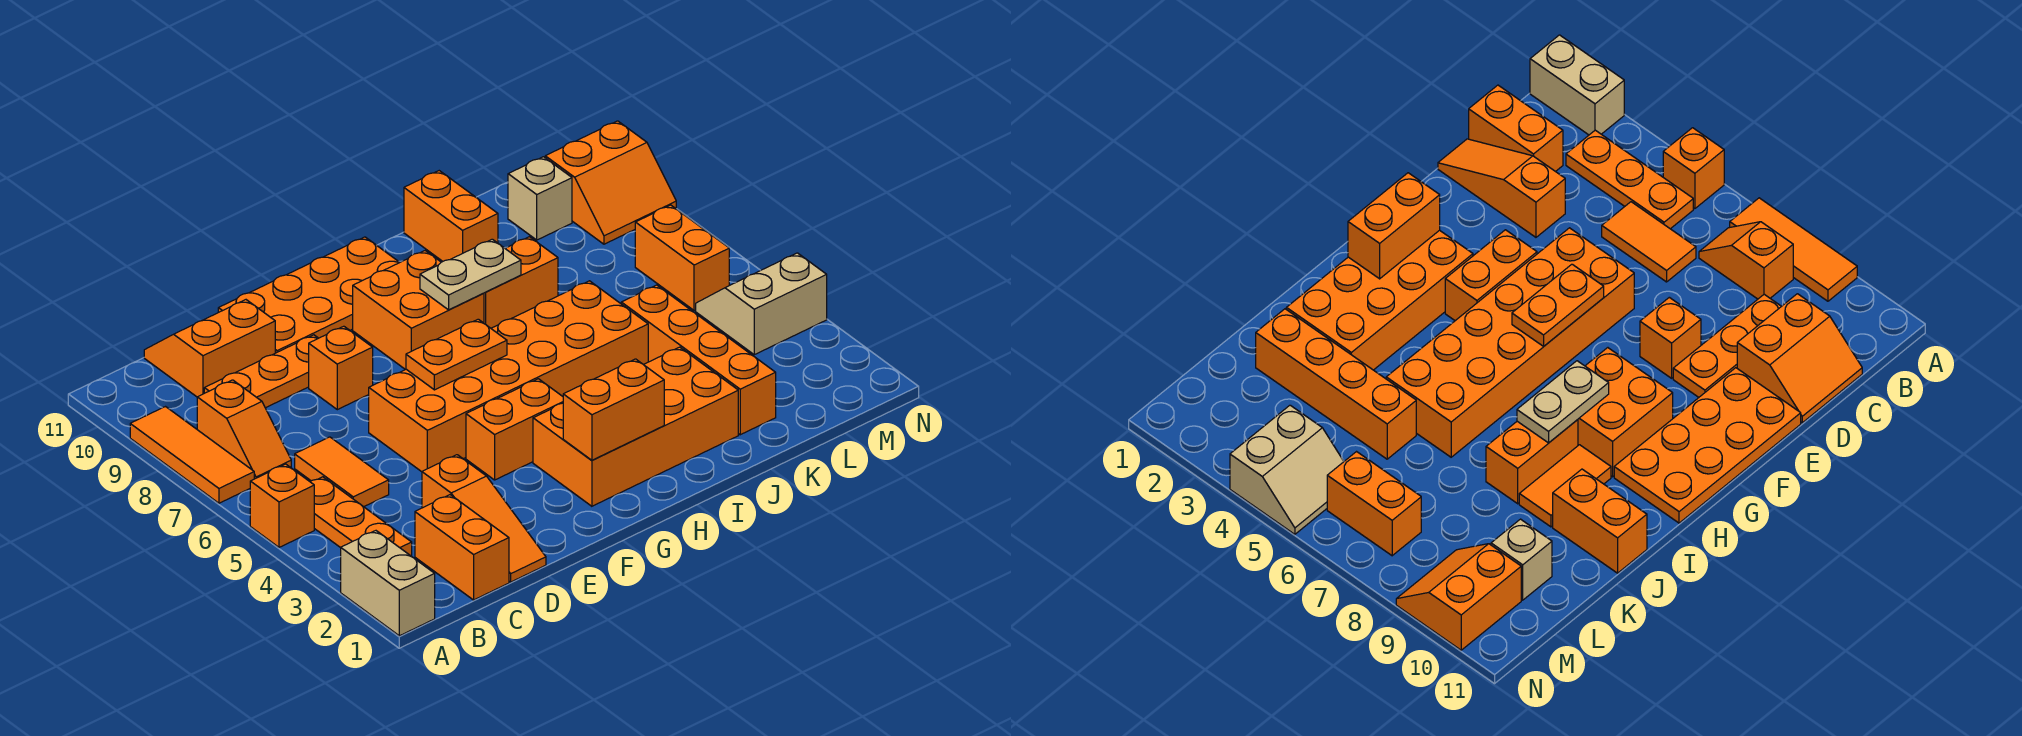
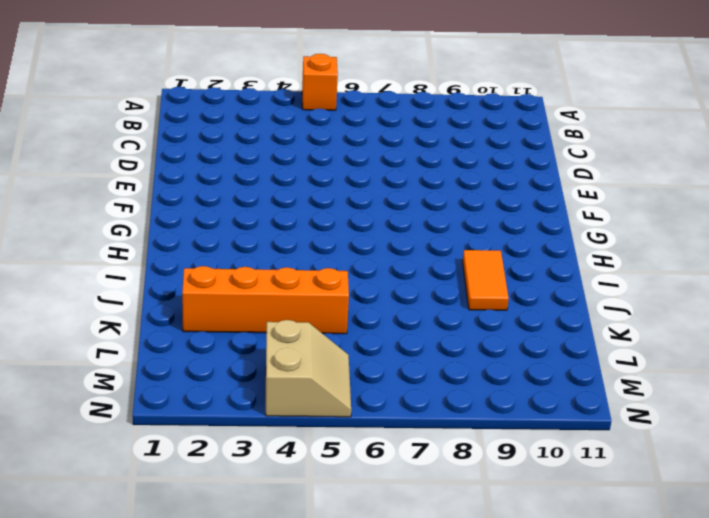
none -> tan 1x2 brick [341,531,435,636]
none -> orange 1x3 tile [130,407,254,503]
none -> orange 1x3 plate [310,477,412,556]

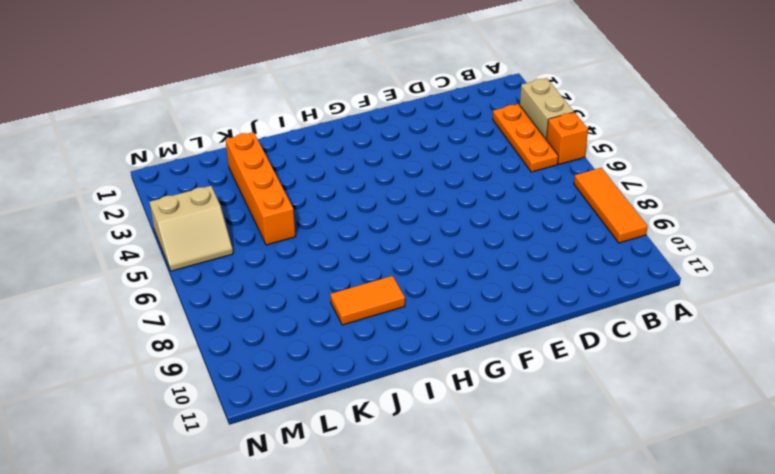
tan 1x2 brick [520,78,574,139] -> tan 1x2 brick moved to [341,531,435,636]
none -> orange 1x2 slope [197,380,291,479]
none -> orange 1x2 brick [415,495,509,600]
none -> orange 1x2 tile [295,437,389,507]

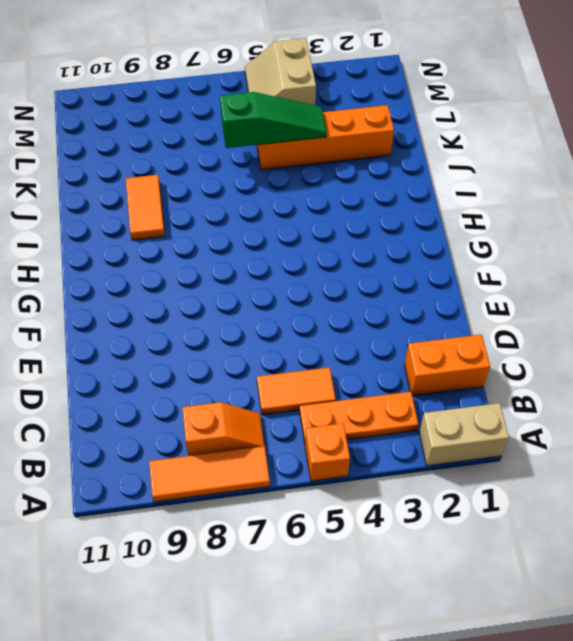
green 1x3 slope [220,92,327,148] -> none
none -> orange 1x3 plate [204,335,318,408]
none -> orange 2x2 slope [144,300,275,397]
none -> orange 1x3 slope [422,455,546,582]

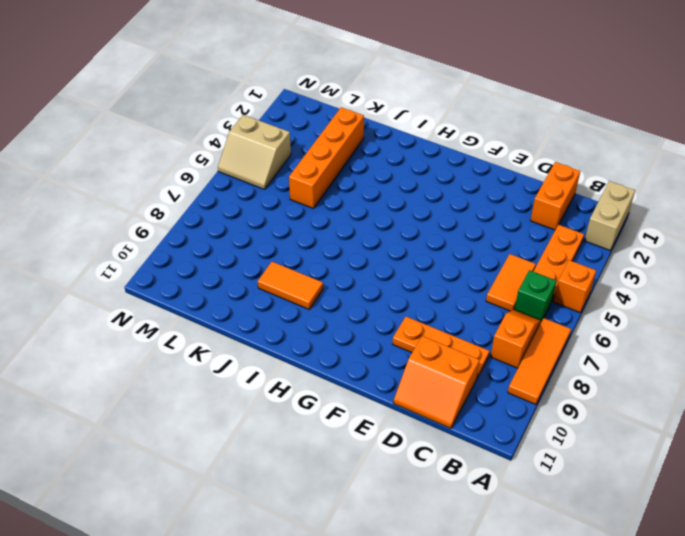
green 1x1 brick [515,270,556,322] -> none
none -> orange 1x3 slope [422,455,546,582]
none -> orange 2x6 brick [369,281,648,472]
none -> orange 1x1 brick [309,326,373,410]

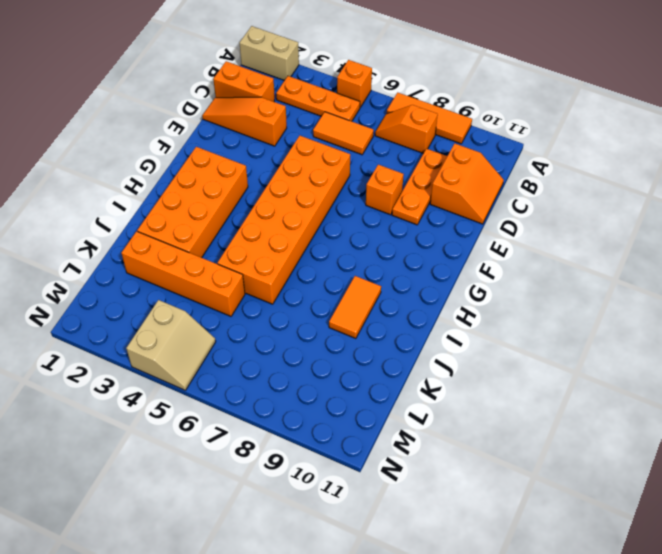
none -> orange 2x4 plate [218,237,400,353]
none -> orange 1x2 brick [466,379,563,480]
none -> orange 2x2 brick [353,251,484,370]

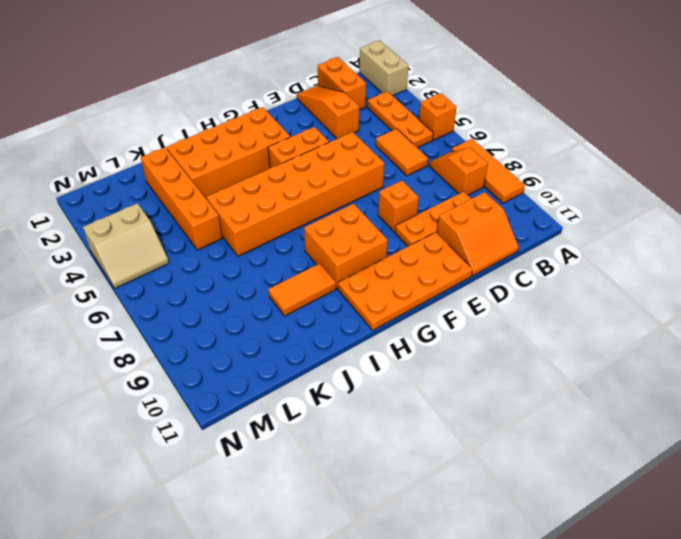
none -> orange 1x2 brick [484,237,558,328]
none -> orange 1x2 brick [404,171,498,261]
none -> tan 1x1 brick [508,157,572,240]

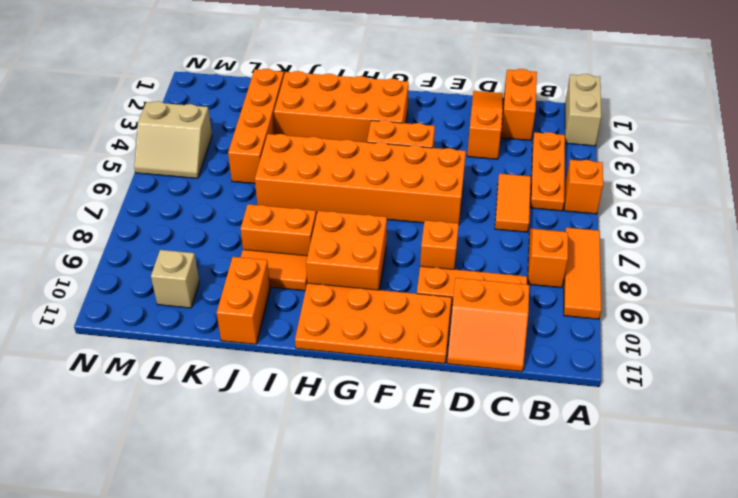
none -> orange 1x2 brick [635,205,729,311]
none -> orange 2x2 slope [545,121,676,244]
none -> orange 1x2 plate [406,319,507,390]

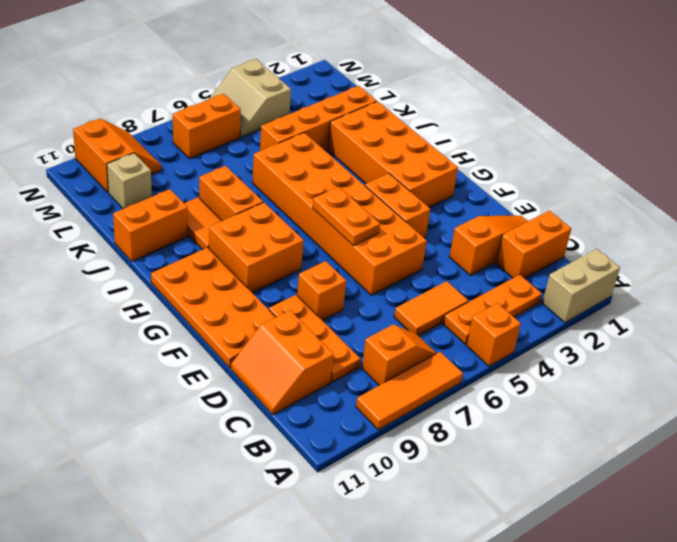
none -> orange 1x2 brick [563,359,664,460]
none -> tan 1x2 plate [420,239,521,310]

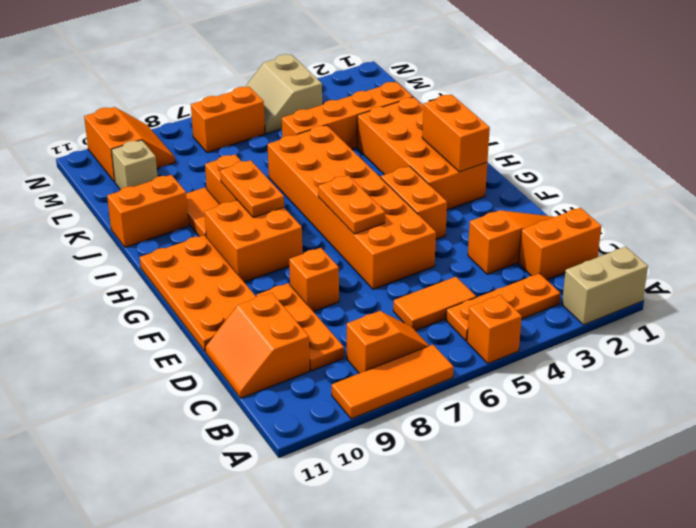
orange 1x2 plate [220,160,284,218] -> tan 1x2 plate [420,239,521,310]

